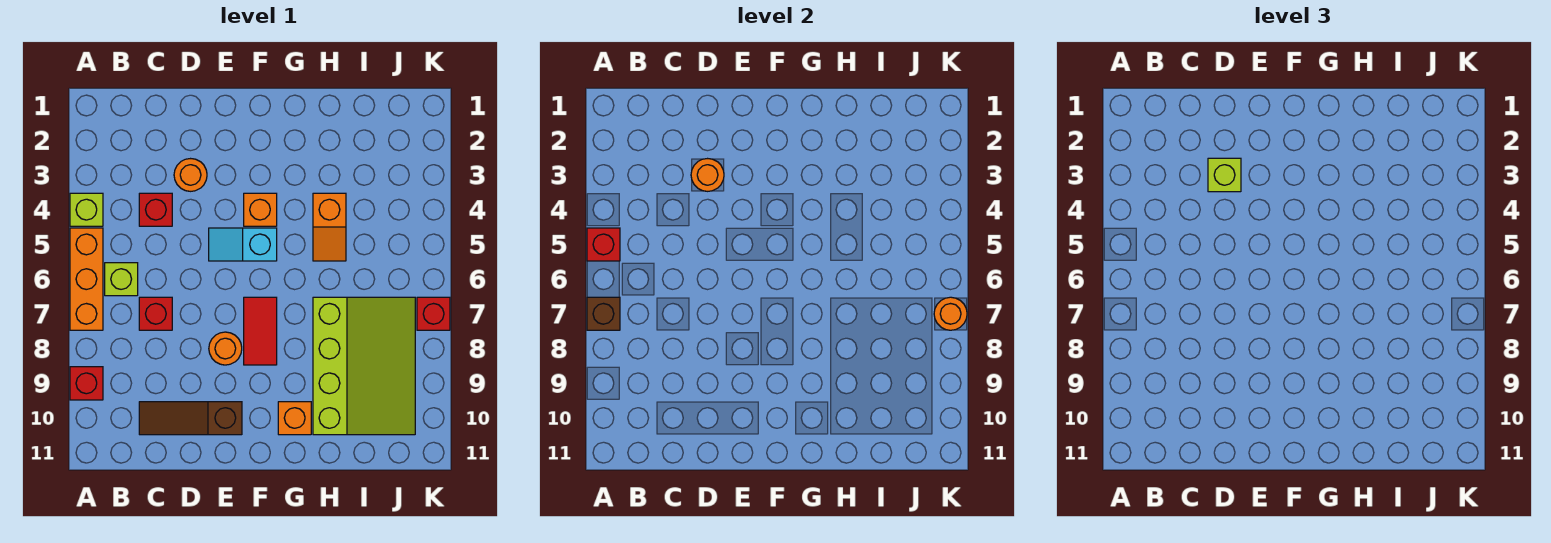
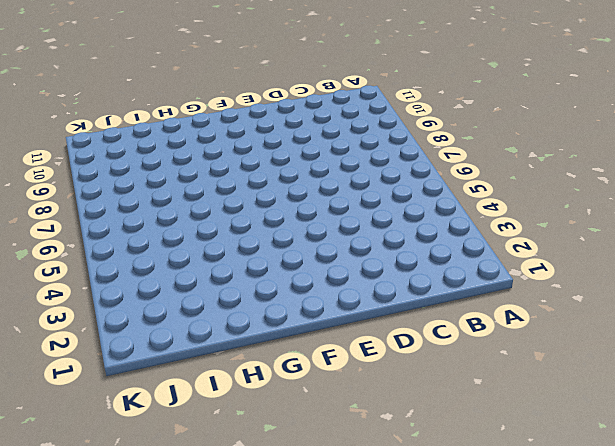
none -> lime 1x1 brick [70,193,103,226]
none -> orange 1x3 brick [70,228,103,330]
none -> red 1x1 brick [70,367,103,400]

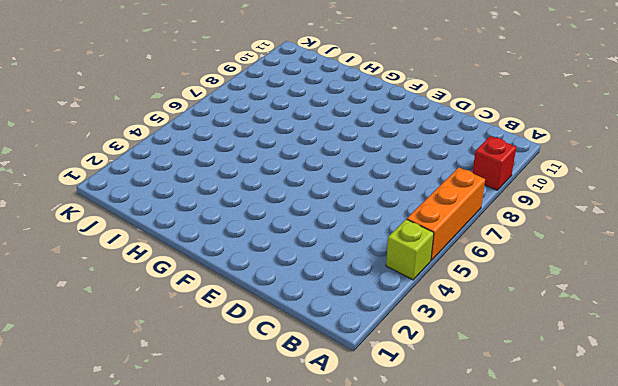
none -> lime 1x1 brick [105,263,138,296]
none -> red 1x1 brick [139,193,172,226]
none -> red 1x1 brick [139,297,172,330]

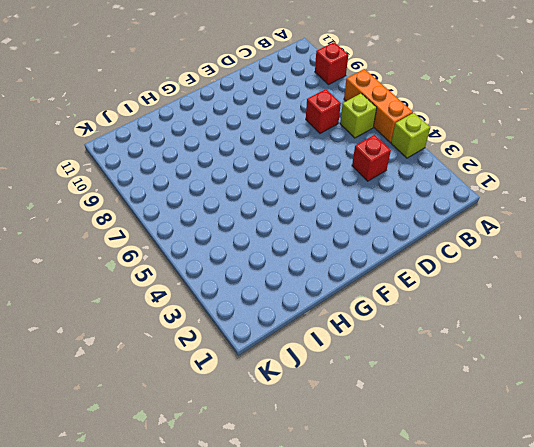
none -> brown 1x3 slope [139,402,242,435]
none -> orange 1x1 round brick [174,159,207,191]
none -> cyan 1x2 slope [209,228,277,261]

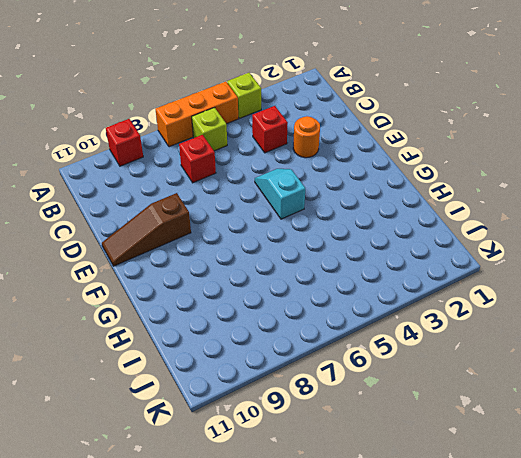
brown 1x3 slope [102,193,191,266] -> brown 1x3 slope turned to [139,402,242,435]
none -> orange 1x1 round brick [209,332,242,365]
none -> orange 1x1 brick [244,193,277,226]
none -> red 1x2 tile [244,297,277,365]

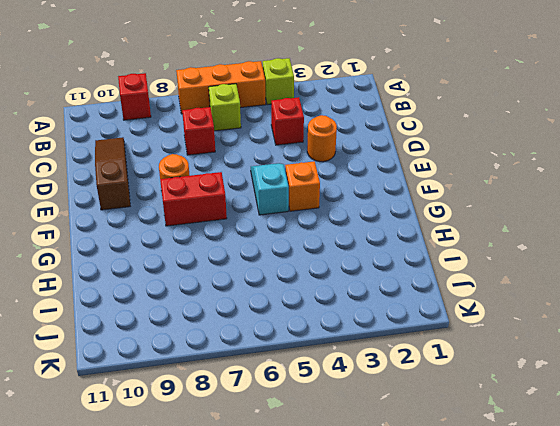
red 1x2 brick [160,172,227,226] -> red 1x2 tile [244,297,277,365]
none -> orange 1x1 brick [278,402,311,435]
none -> orange 1x2 slope [313,193,346,261]
none -> lime 3x4 slope [313,297,415,435]

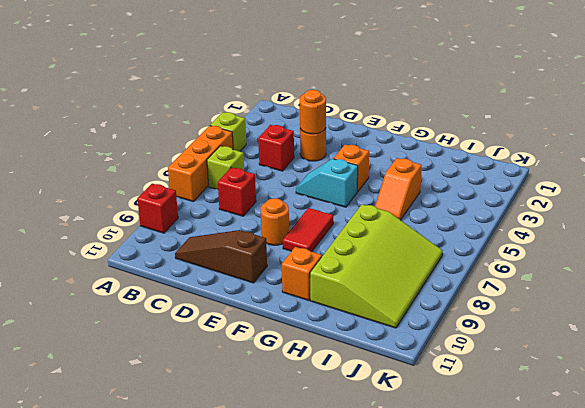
none -> red 1x1 brick [417,297,450,330]
none -> red 1x1 brick [587,228,620,261]
none -> brown 1x1 brick [587,297,620,330]

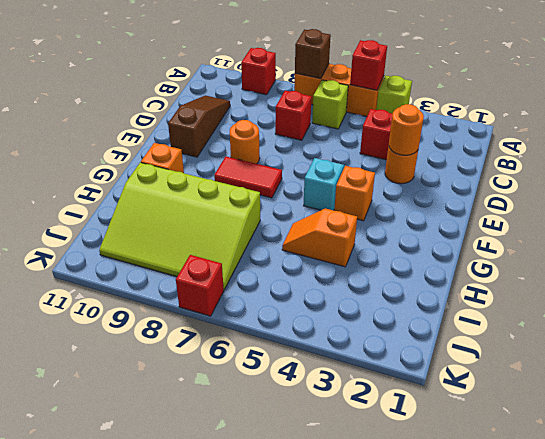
none -> orange 1x1 round brick [934,297,967,330]
none -> lime 1x1 brick [1208,158,1241,192]

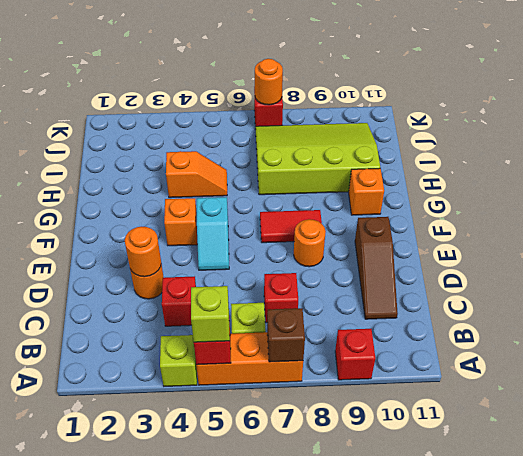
lime 1x1 brick [191,286,230,342] -> lime 1x1 brick moved to [1208,158,1241,192]

